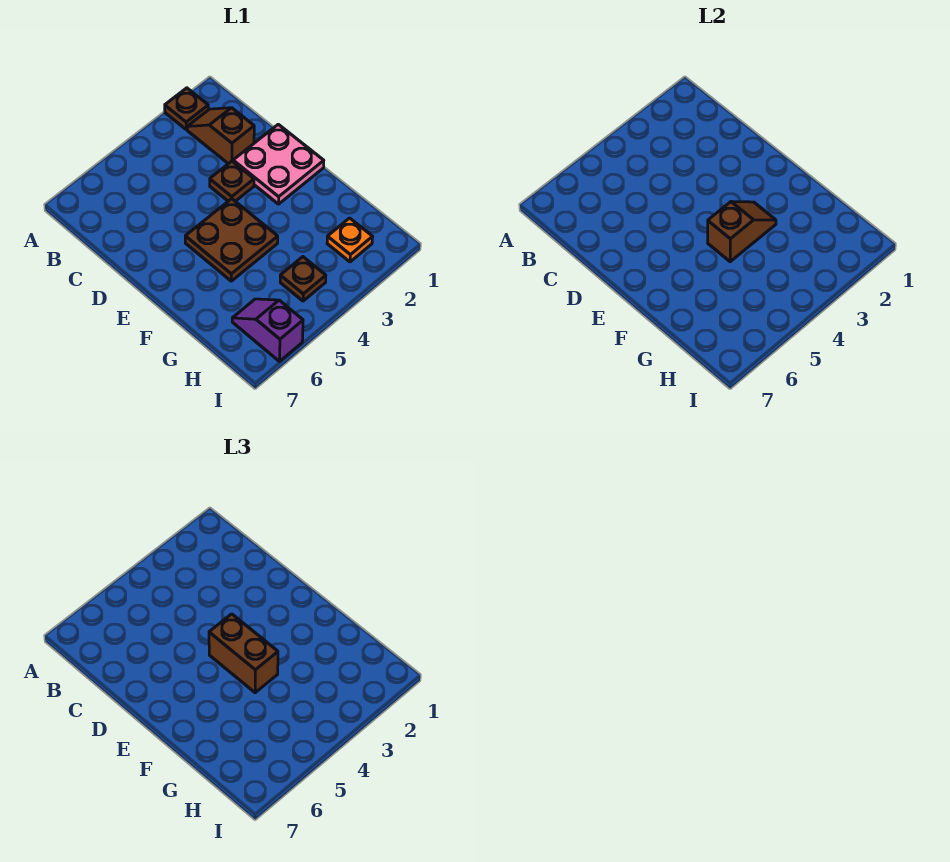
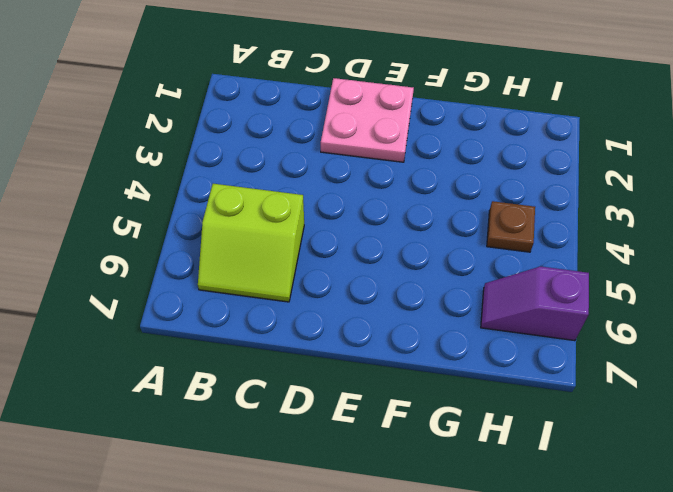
lime 2x2 slope [198,184,304,302] -> none
none -> brown 1x1 plate [165,88,208,130]
none -> brown 1x2 slope [187,108,254,164]

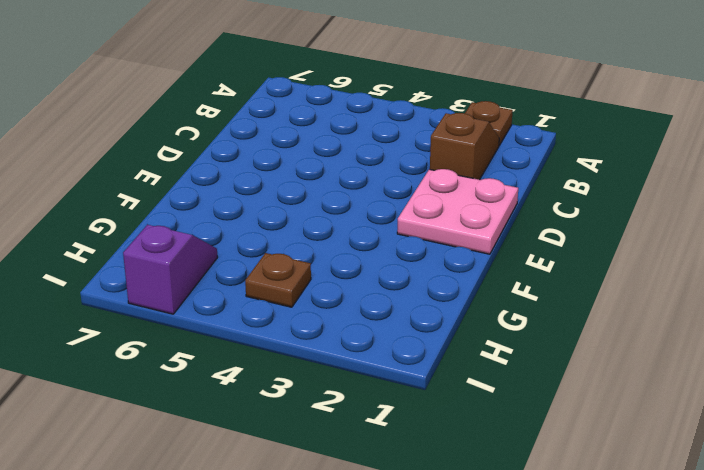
none -> brown 1x1 plate [210,161,254,201]
none -> brown 2x2 plate [185,199,278,281]

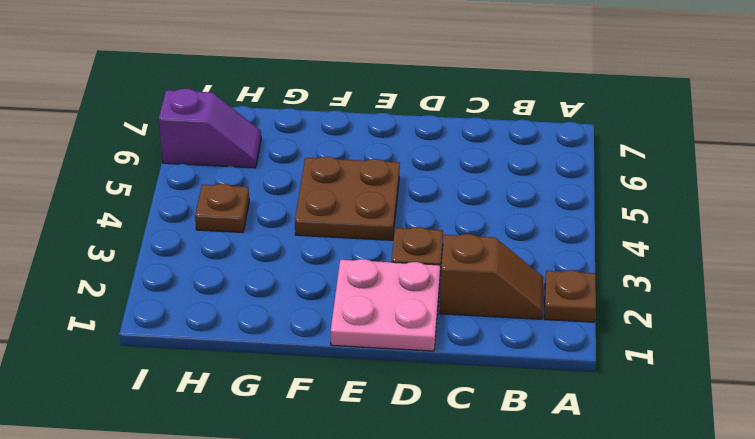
none -> orange 1x1 plate [327,218,373,262]
none -> brown 1x2 slope [708,202,776,262]

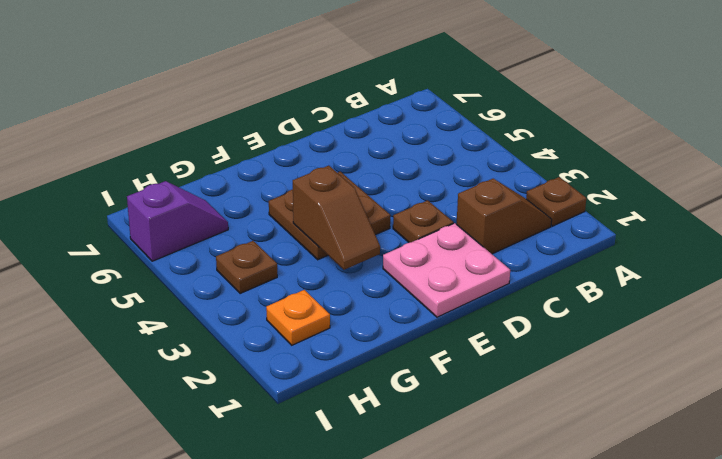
none -> brown 1x2 brick [209,614,278,693]

